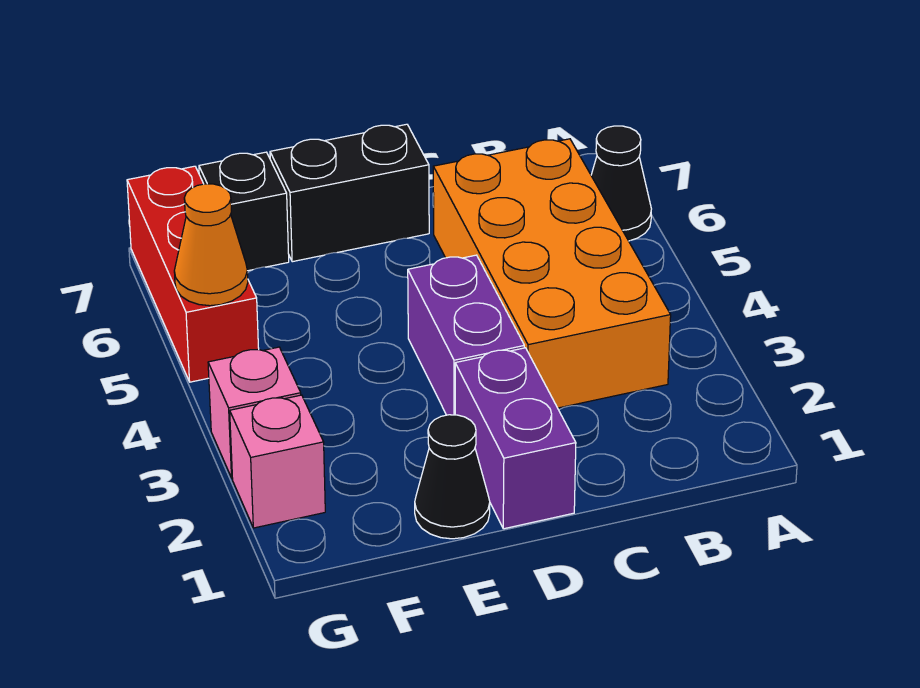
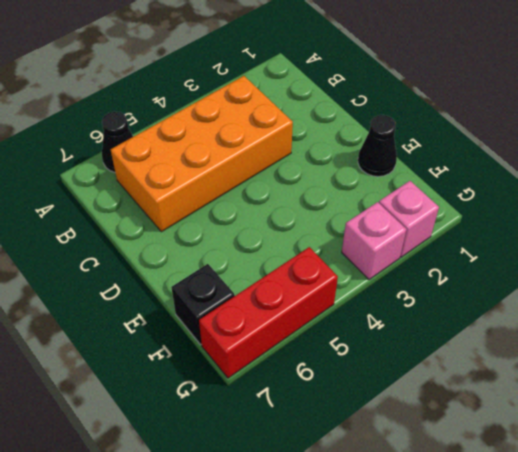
none -> purple 1x2 brick [455,348,576,529]
none -> purple 1x2 brick [408,255,524,415]

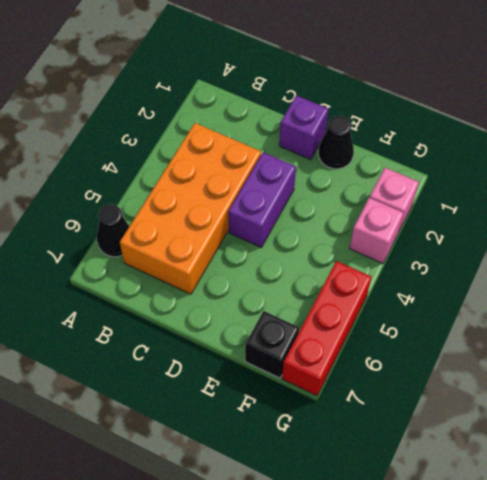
purple 1x1 brick [279,95,329,160] -> purple 1x2 brick [455,348,576,529]
none -> black 1x2 brick [270,124,429,262]
none -> orange 1x1 cone [174,184,248,306]

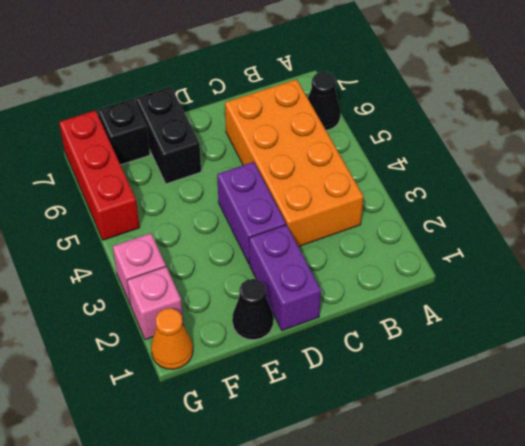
black 1x2 brick [136,87,201,184] -> black 1x2 brick turned to [270,124,429,262]
orange 1x1 cone [151,308,193,369] -> orange 1x1 cone moved to [174,184,248,306]

